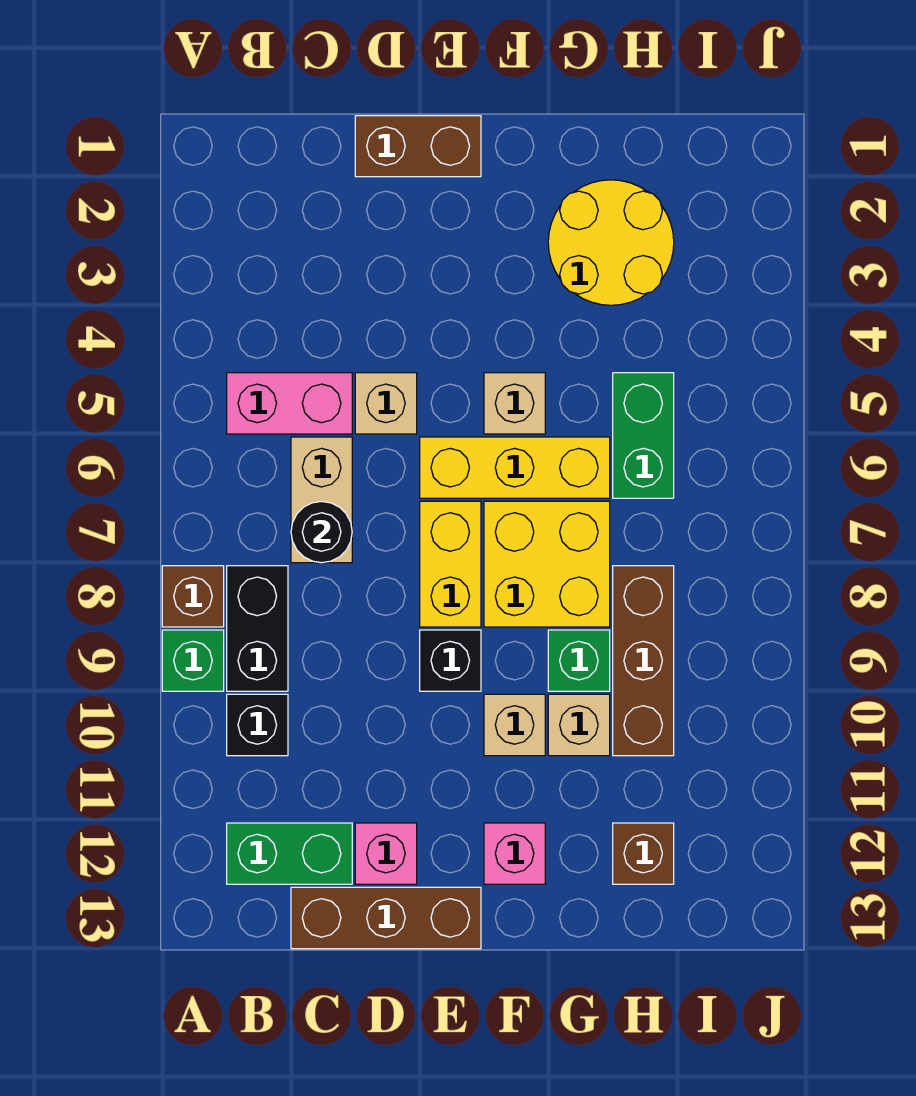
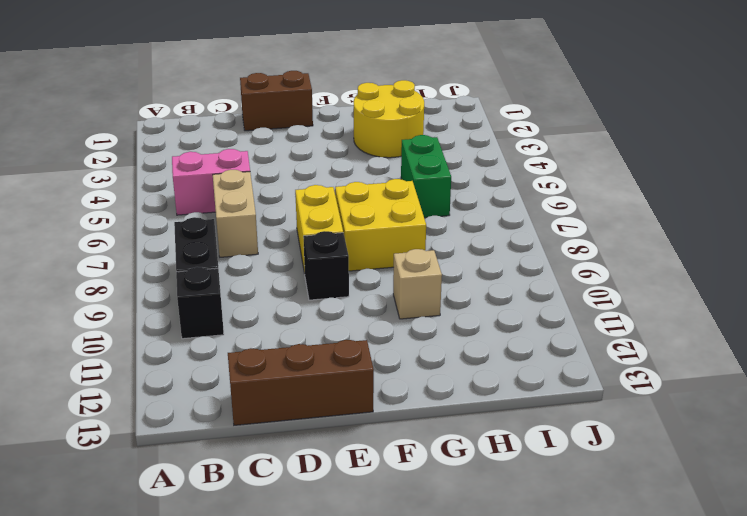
none -> brown 1x1 brick [162,566,224,627]
none -> green 1x1 brick [162,630,224,691]
none -> green 1x2 brick [227,823,352,884]

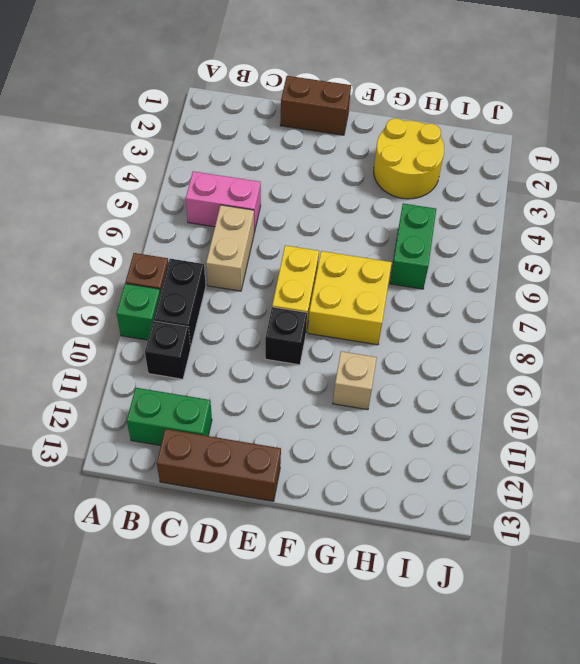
none -> tan 1x1 brick [355,373,417,434]
none -> pink 1x1 brick [355,823,417,884]
none -> yellow 1x3 brick [420,437,610,498]

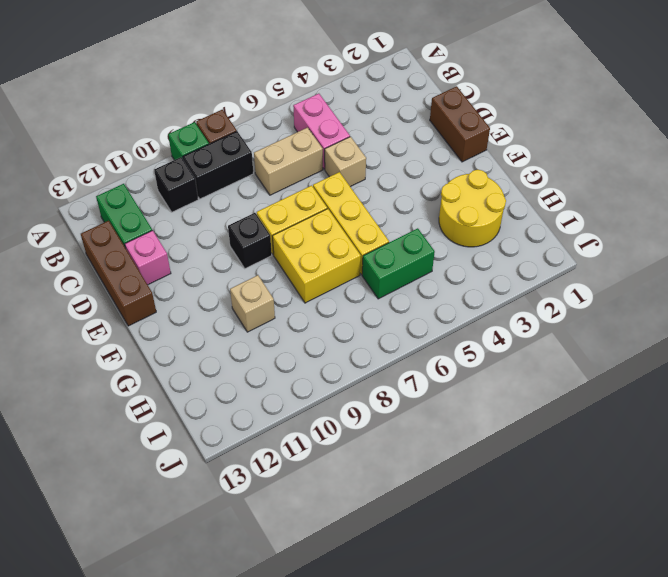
none -> tan 1x1 brick [484,373,545,434]
none -> tan 1x1 brick [484,694,545,756]
none -> pink 1x1 brick [484,823,545,884]

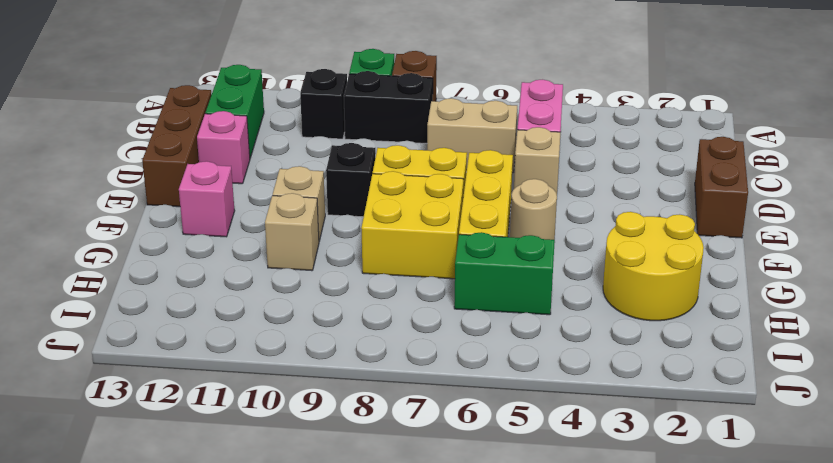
tan 1x1 round brick [510,179,557,240] -> tan 1x1 brick [484,373,545,434]
none -> green 1x1 brick [548,630,610,691]
none -> brown 1x3 brick [613,566,674,756]
none -> brown 1x1 brick [613,823,674,884]

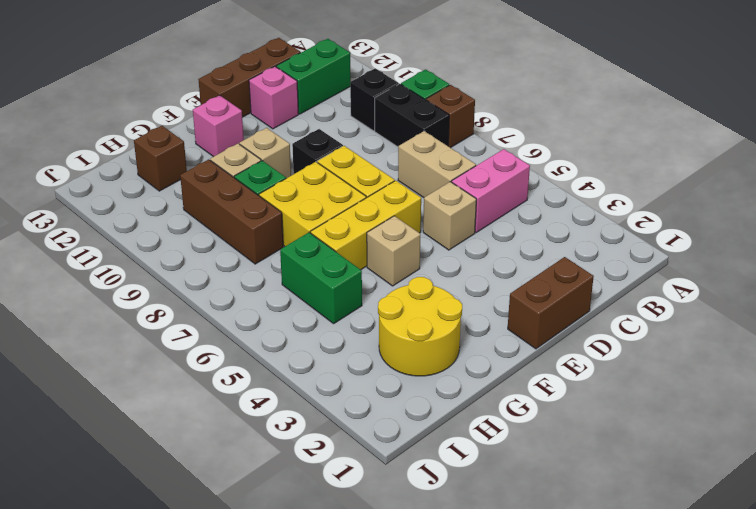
none -> black 1x1 round brick [291,501,352,563]

